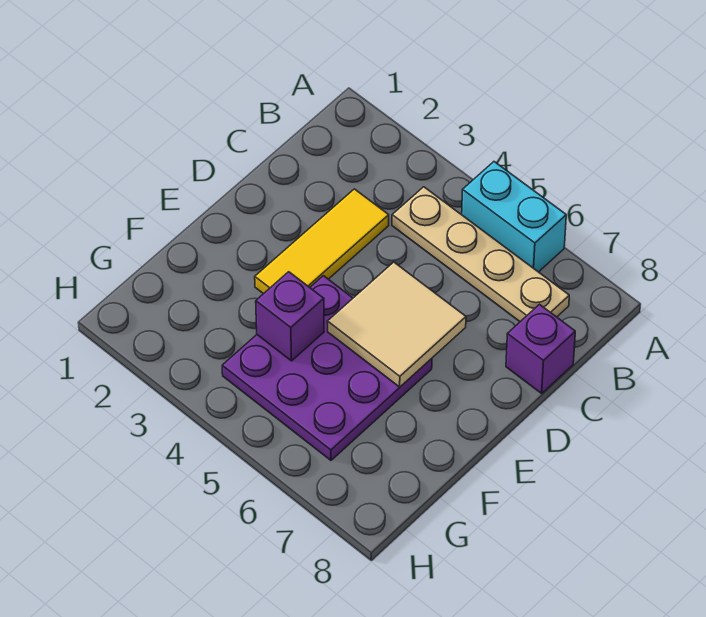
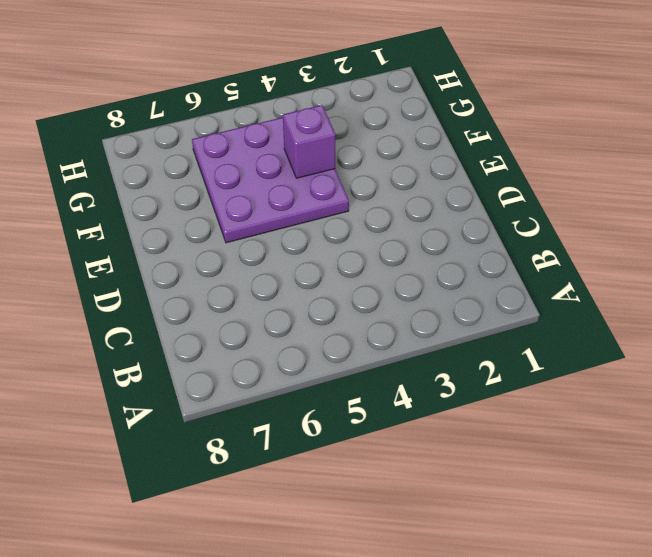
none -> cyan 1x2 brick [462,162,566,272]
none -> tan 1x4 plate [392,187,569,322]

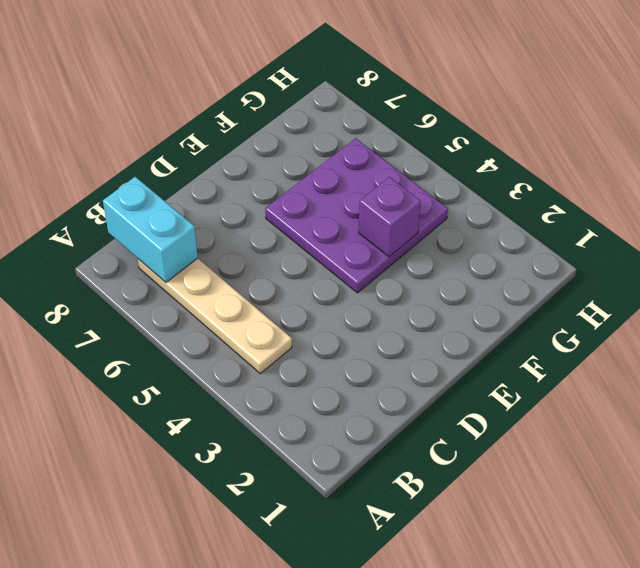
cyan 1x2 brick [103,177,198,282] -> cyan 1x2 brick moved to [462,162,566,272]
none -> yellow 1x3 tile [255,189,389,294]
none -> purple 1x1 brick [506,304,575,393]

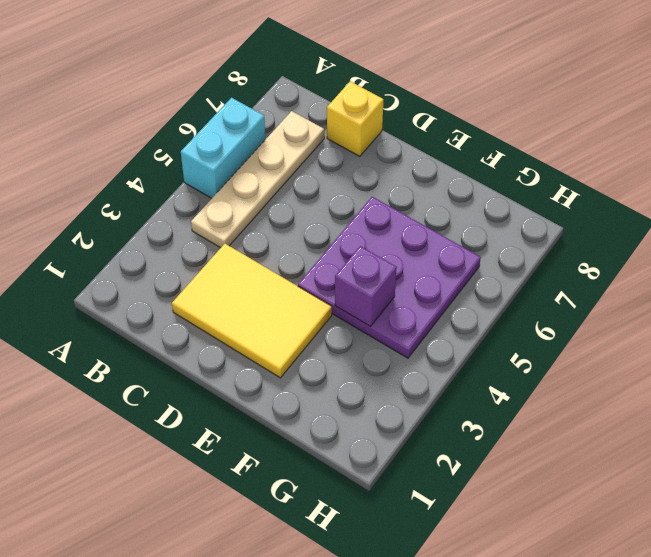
yellow 2x3 tile [172,244,332,378] -> yellow 1x3 tile [255,189,389,294]
yellow 1x1 brick [327,81,384,156] -> purple 1x1 brick [506,304,575,393]
none -> tan 2x2 tile [327,262,466,387]

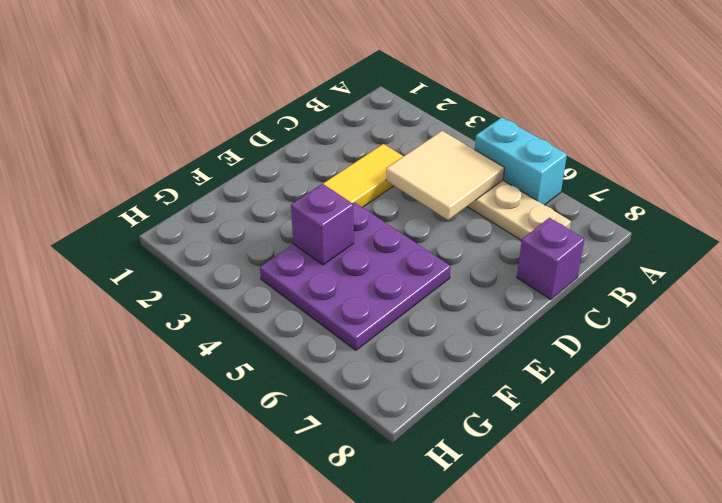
tan 2x2 tile [386,131,504,220] -> tan 2x2 tile moved to [327,262,466,387]

